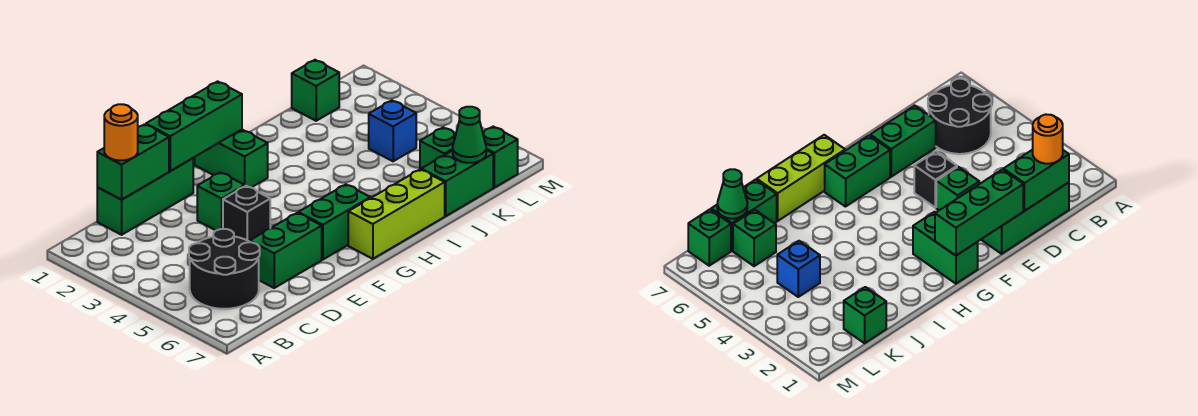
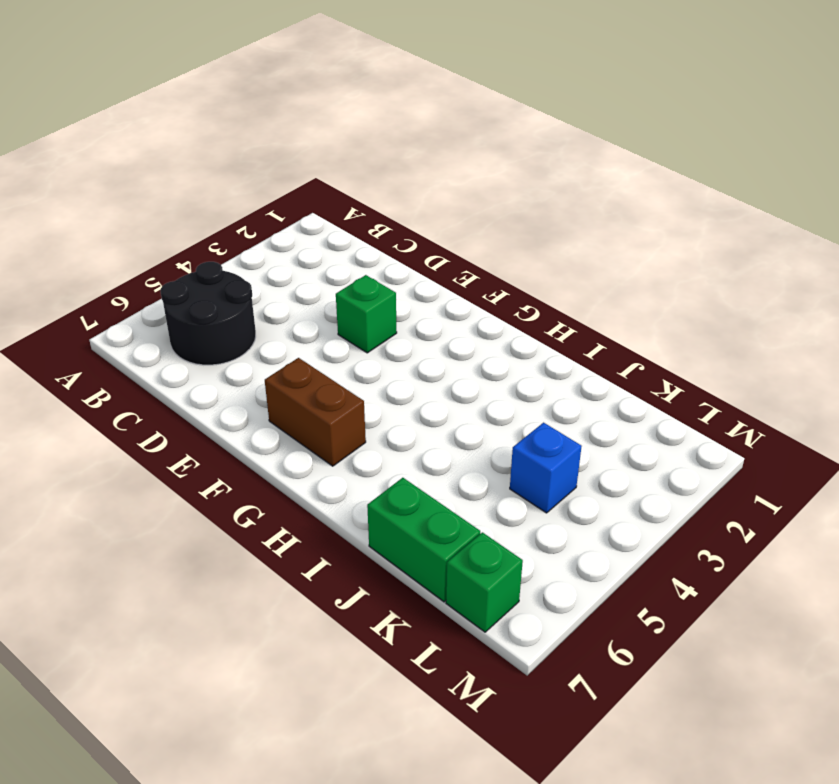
brown 1x2 brick [265,358,366,466] -> green 1x2 brick [298,184,370,260]
none -> green 1x3 brick [97,158,193,235]
none -> green 1x2 brick [250,213,322,288]
none -> black 1x1 brick [223,186,270,242]

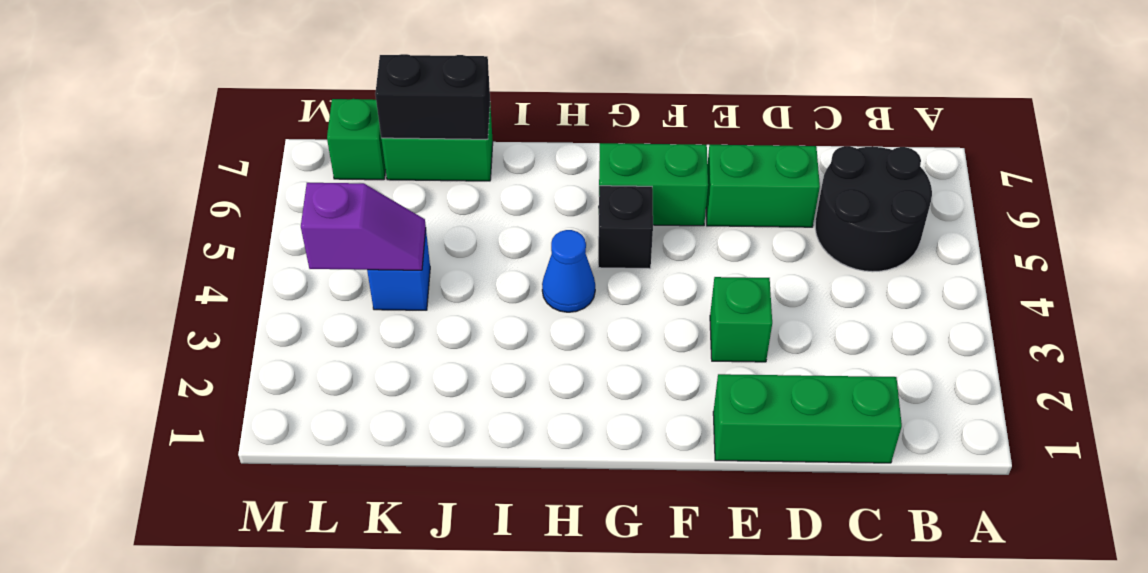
black 1x1 brick [598,186,653,269] -> black 1x1 brick moved to [223,186,270,242]
blue 1x1 cone [542,230,595,312] -> none
black 1x2 brick [375,54,490,139] -> green 1x1 cone [453,107,486,163]
purple 1x2 slope [301,183,426,270] -> none
none -> green 1x2 brick [195,130,268,188]
none -> lime 1x3 brick [348,169,445,259]
none -> green 1x1 brick [292,60,339,121]

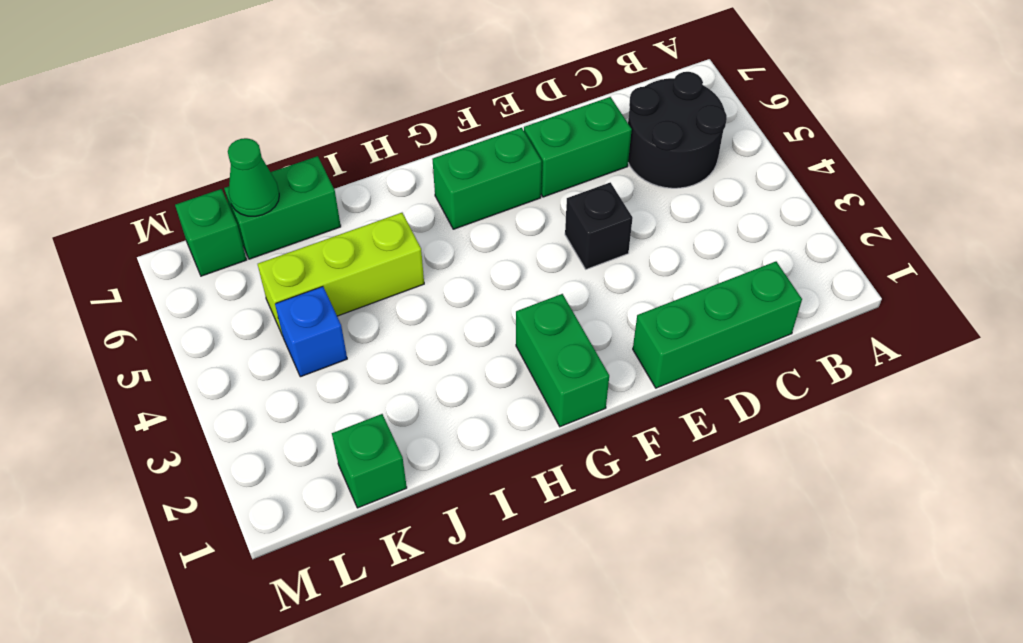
lime 1x3 brick [258,213,424,336] -> lime 1x3 brick moved to [348,169,445,259]
none -> green 1x1 brick [197,172,245,230]
none -> green 1x1 brick [420,127,456,169]
none -> green 1x2 brick [97,124,169,200]

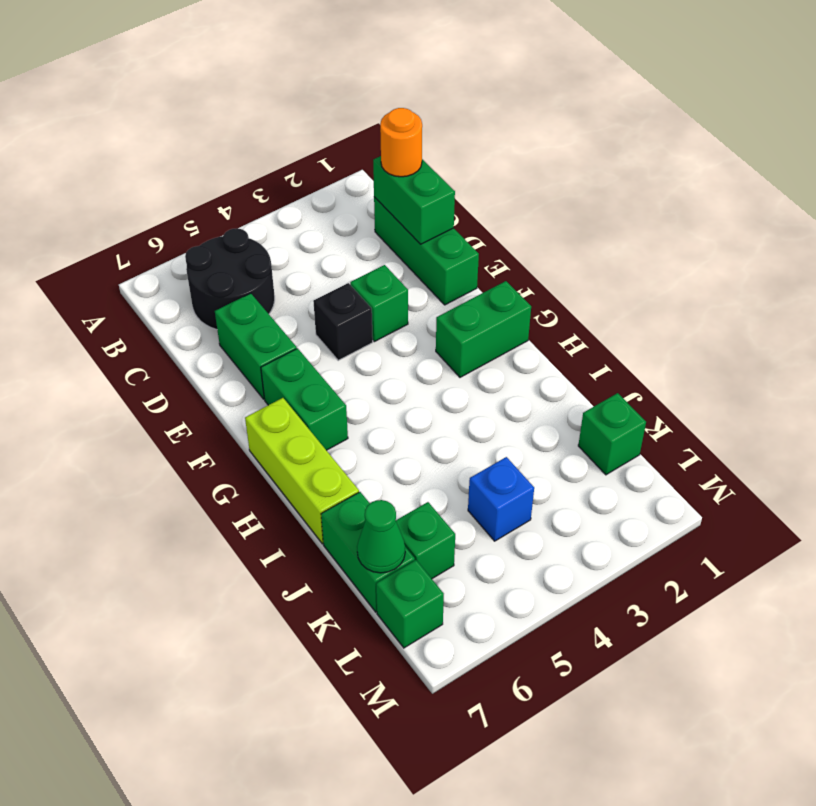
none -> green 1x3 brick [146,81,242,171]

